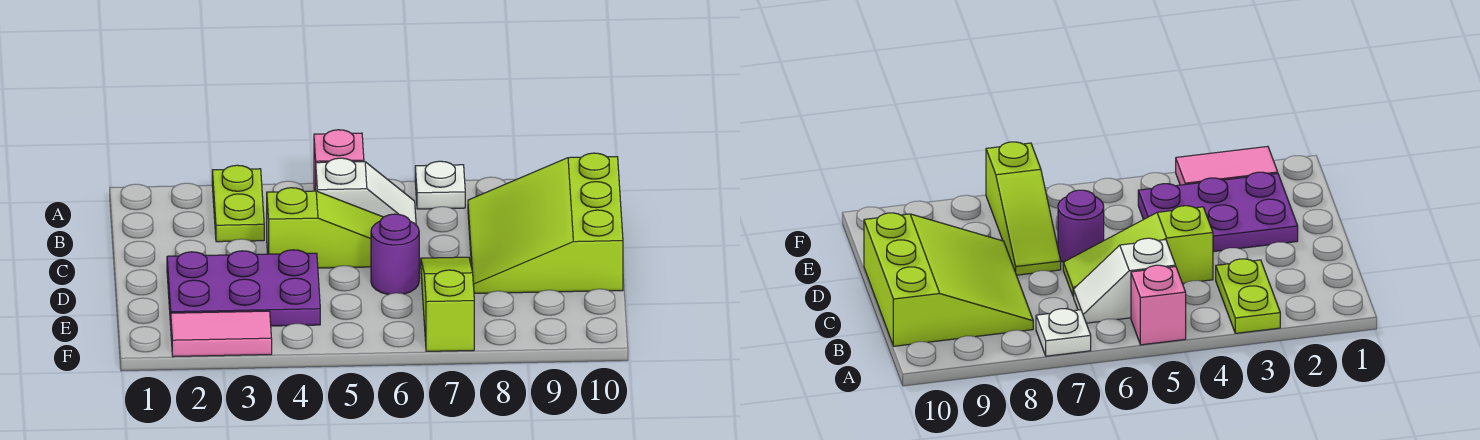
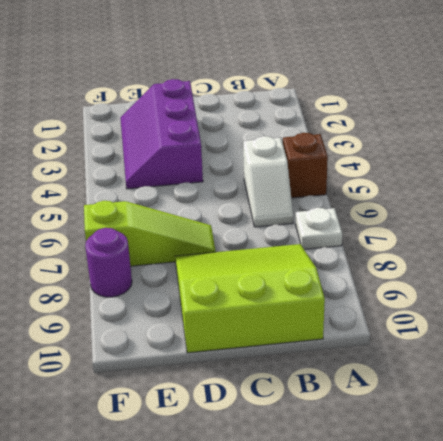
brown 1x1 brick [283,133,328,198] -> pink 1x1 brick [314,130,364,191]
purple 2x3 slope [120,79,203,189] -> purple 2x3 plate [167,250,320,326]
purple 1x1 round brick [85,228,132,297] -> purple 1x1 round brick moved to [371,214,419,295]
none -> lime 1x2 plate [212,165,264,242]
none -> lime 1x3 slope [267,188,383,268]

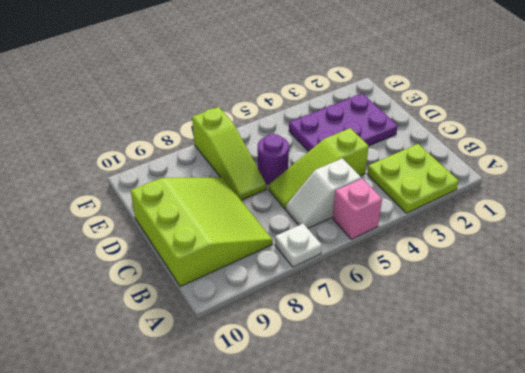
lime 2x2 plate [367,144,459,213] -> lime 1x2 plate [212,165,264,242]
none -> pink 1x2 tile [171,311,272,357]

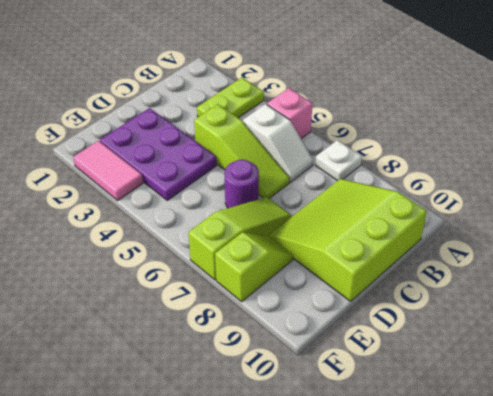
lime 1x2 slope [215,232,293,302] -> none

